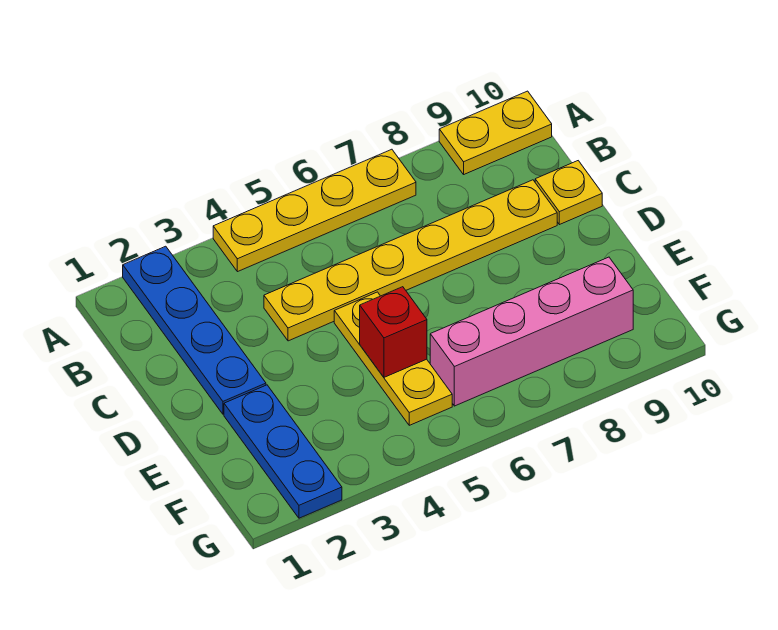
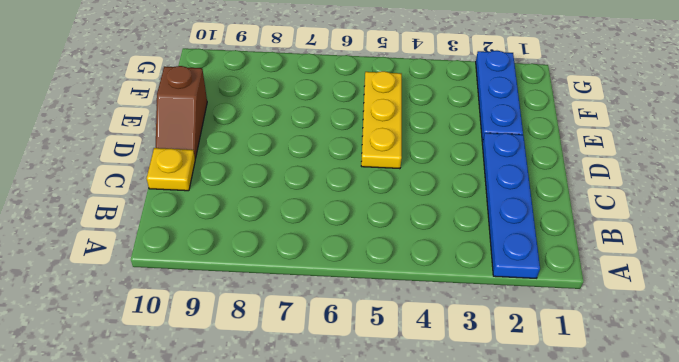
brown 1x2 slope [156,66,207,159] -> none
none -> yellow 1x4 plate [213,149,416,272]
none -> yellow 1x2 plate [439,91,552,174]

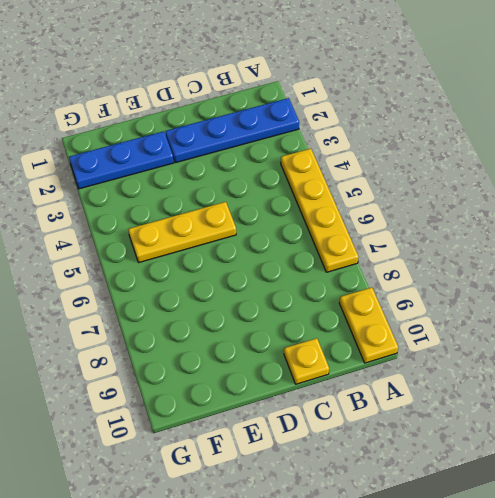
none -> yellow 1x6 plate [264,180,557,341]
none -> pink 1x4 brick [430,257,633,406]

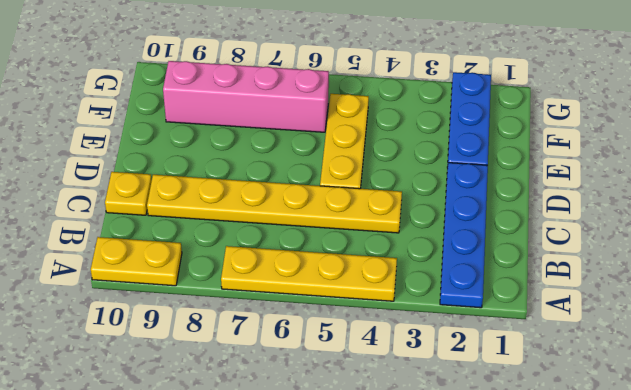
none -> red 1x1 brick [360,287,427,377]

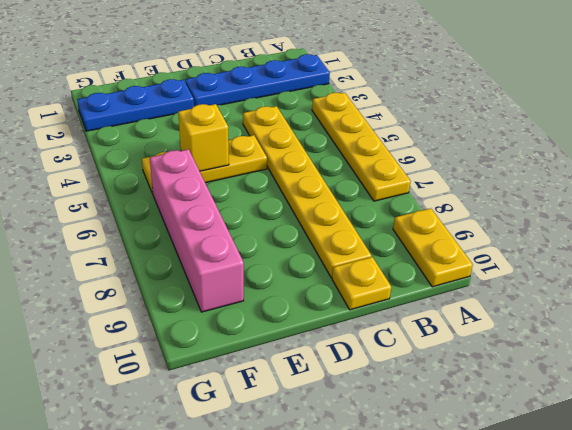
yellow 1x1 brick [178,104,229,171] -> red 1x1 brick [360,287,427,377]

